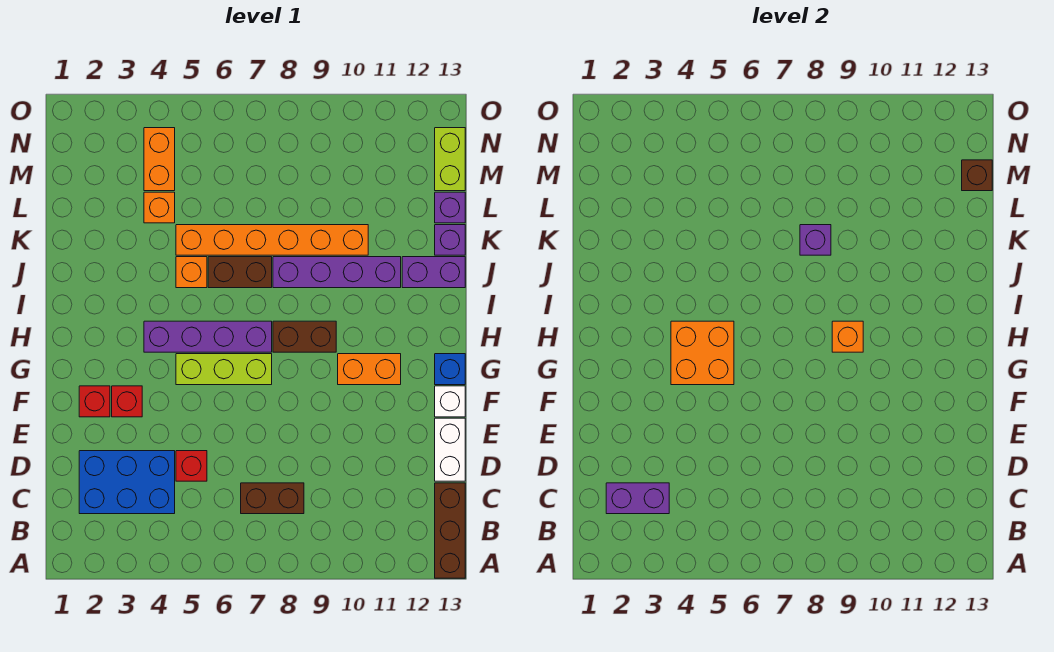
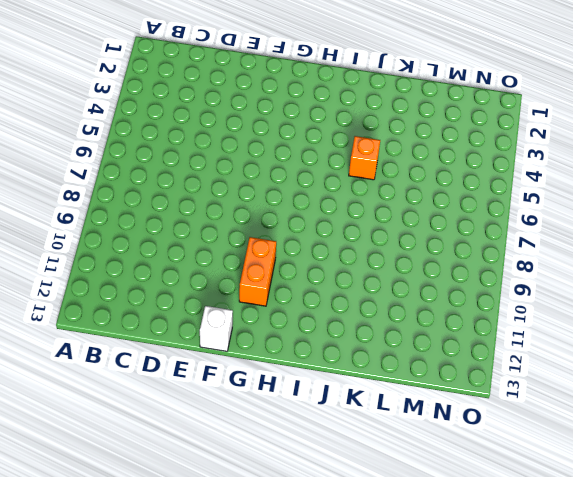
none -> brown 1x3 brick [435,483,465,578]
none -> blue 2x3 brick [79,451,175,514]
none -> brown 1x2 brick [241,483,304,514]

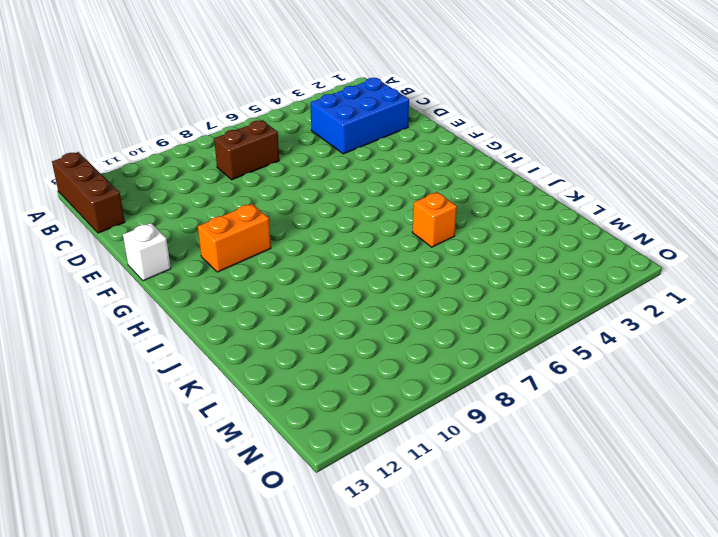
none -> red 1x1 brick [176,451,207,481]
none -> white 1x2 brick [435,418,465,481]
none -> red 1x1 brick [79,386,110,417]

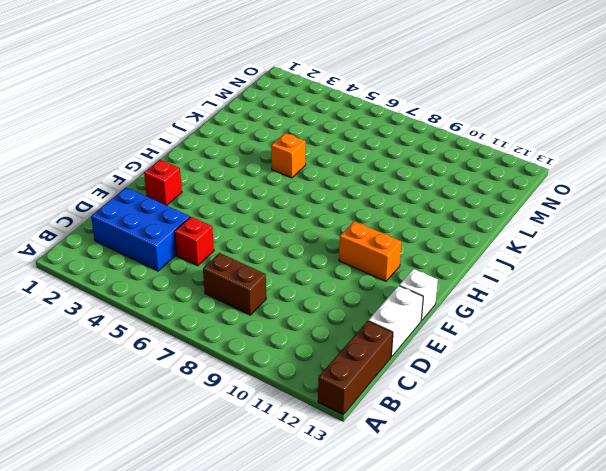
none -> red 1x1 brick [112,386,142,417]
none -> lime 1x3 brick [176,354,272,385]
none -> blue 1x1 brick [435,354,465,385]

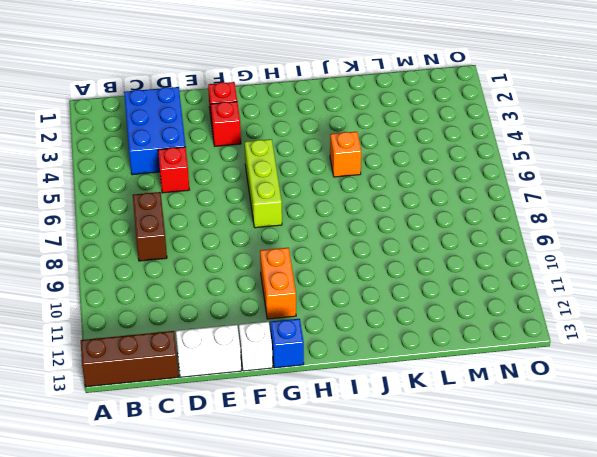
none -> purple 1x4 brick [144,321,272,352]
none -> brown 1x2 brick [273,321,336,352]
none -> brown 1x2 brick [208,257,272,288]

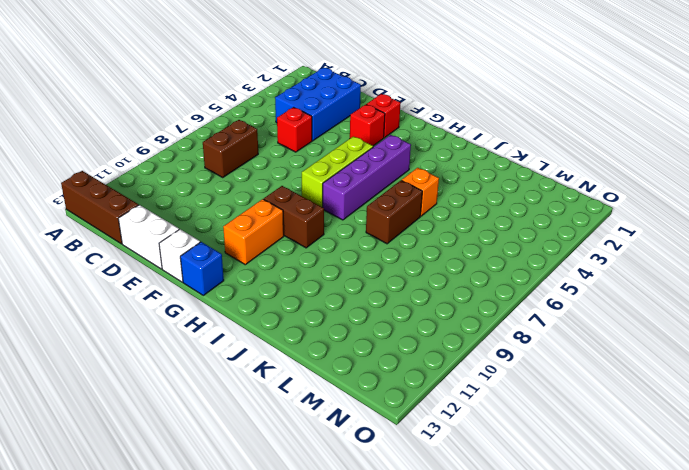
brown 1x2 brick [264,186,324,248] -> brown 1x2 brick turned to [273,321,336,352]
none -> purple 1x4 brick [273,257,401,288]
none -> purple 1x2 brick [402,257,465,288]
none -> orange 1x6 brick [176,225,368,255]

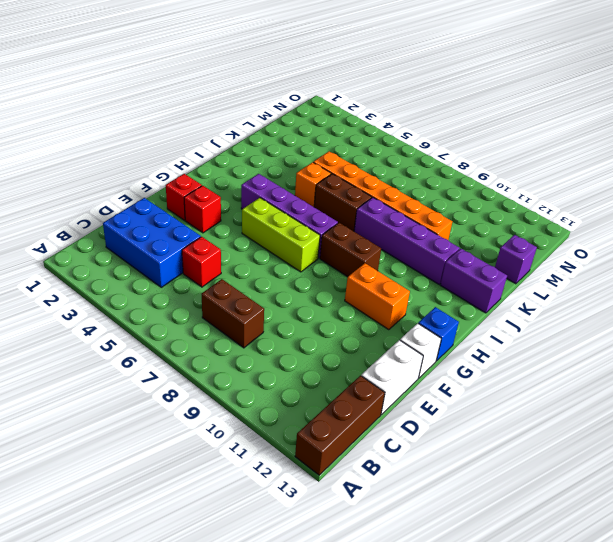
none -> purple 1x1 brick [435,225,465,255]
none -> orange 1x1 brick [144,192,175,223]
none -> orange 1x2 brick [144,128,175,191]

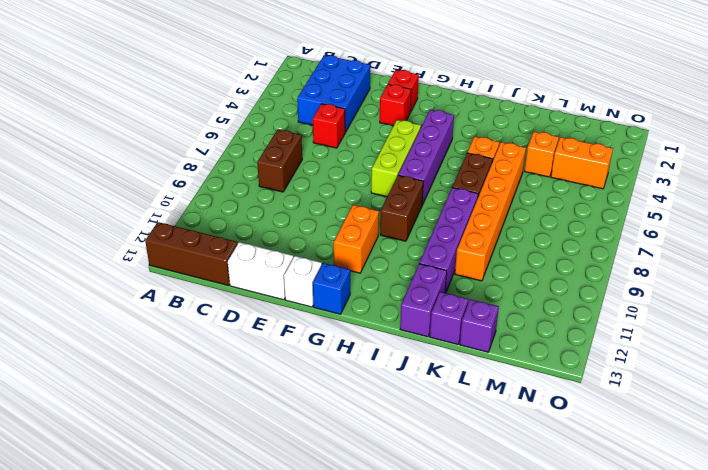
none -> lime 1x2 brick [435,128,465,191]
none -> purple 1x2 brick [606,483,669,514]
none -> orange 2x2 brick [671,321,734,385]

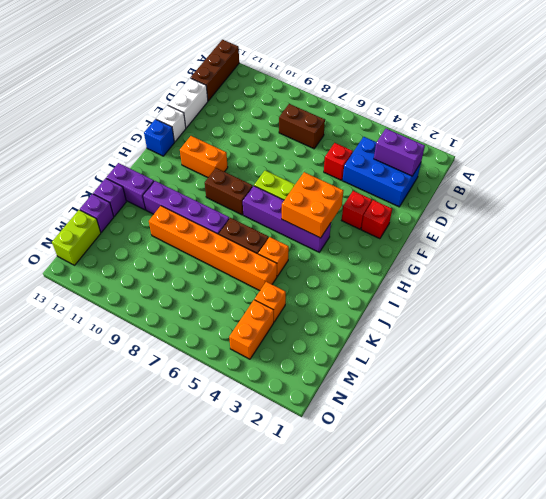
none -> orange 1x1 brick [832,321,863,352]
none -> purple 1x1 brick [800,225,831,255]
none -> brown 1x1 brick [962,160,992,191]

